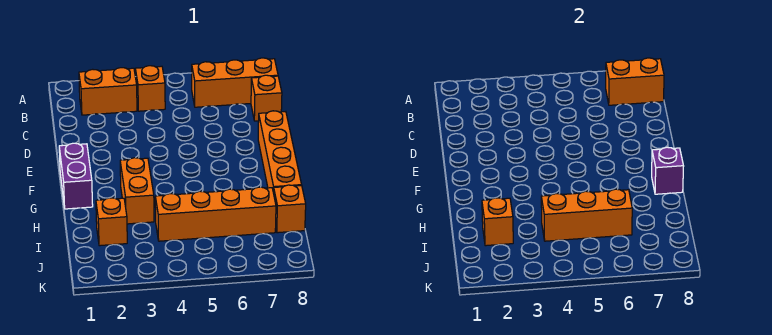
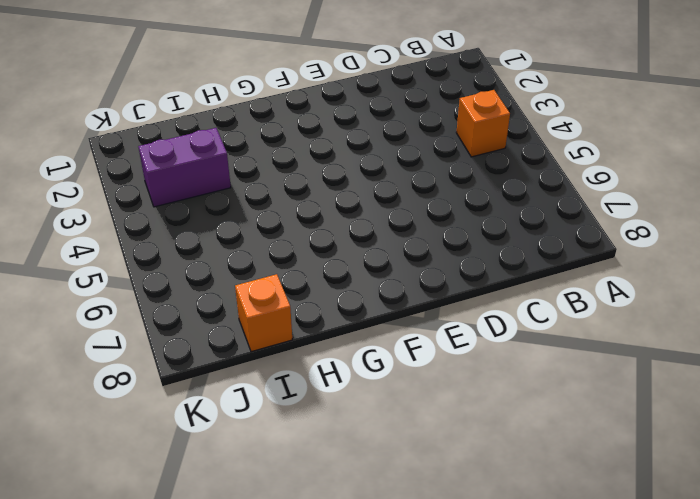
purple 1x2 brick [138,128,231,207] -> purple 1x2 brick moved to [59,143,93,209]
none -> orange 1x2 brick [79,68,137,115]
none -> orange 1x3 brick [192,58,278,107]
none -> orange 1x1 brick [251,75,282,121]

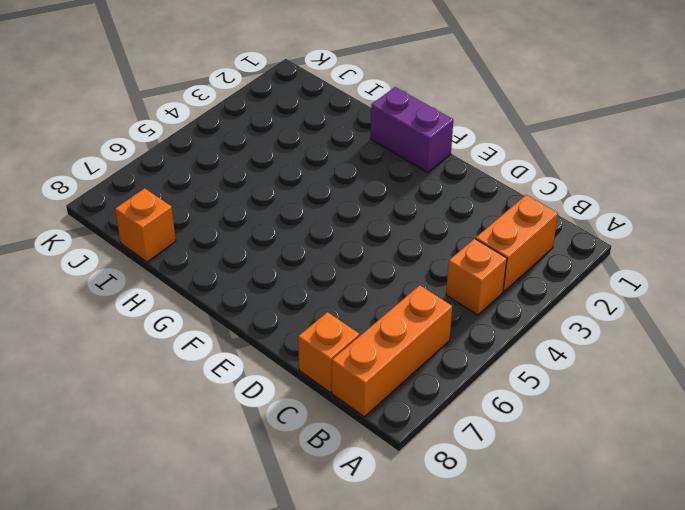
none -> orange 1x4 brick [258,111,302,193]
none -> orange 1x2 brick [120,158,154,224]
none -> orange 1x1 brick [96,198,127,246]

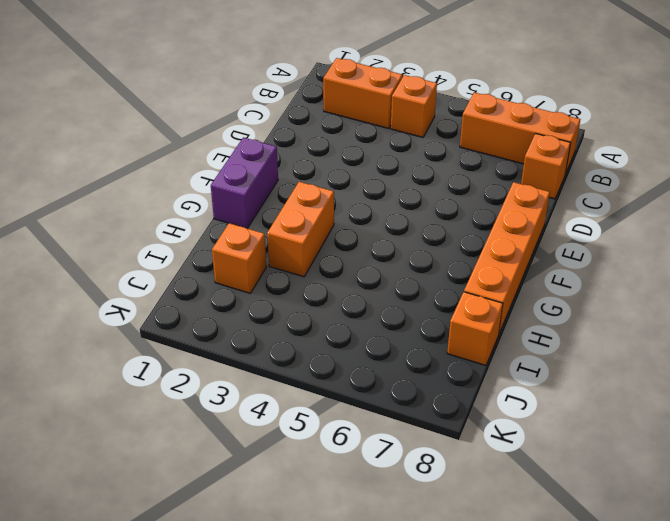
none -> orange 1x4 brick [155,187,276,241]
none -> orange 1x2 brick [606,58,664,105]
none -> purple 1x1 brick [652,147,684,194]

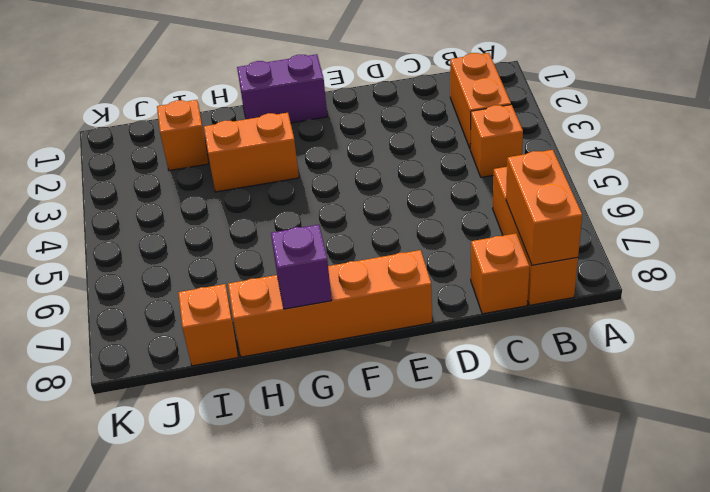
none -> orange 1x4 brick [155,187,276,241]
none -> orange 1x1 brick [482,198,513,246]
none -> orange 1x3 brick [541,189,632,241]

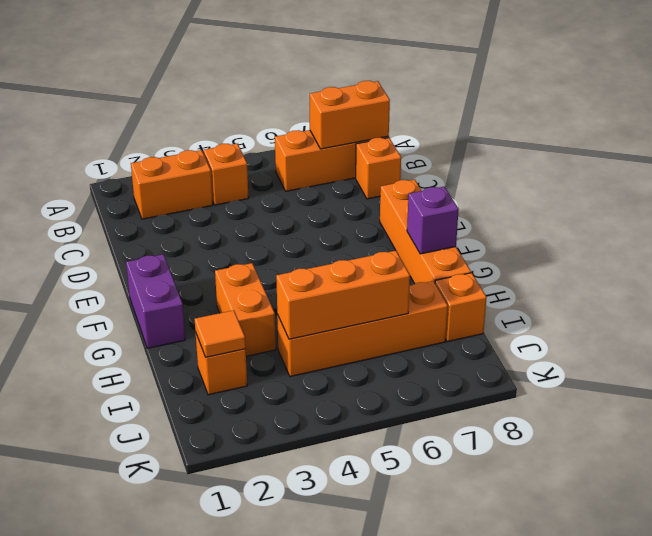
orange 1x1 tile [195,310,246,357] -> orange 1x1 brick [482,198,513,246]

